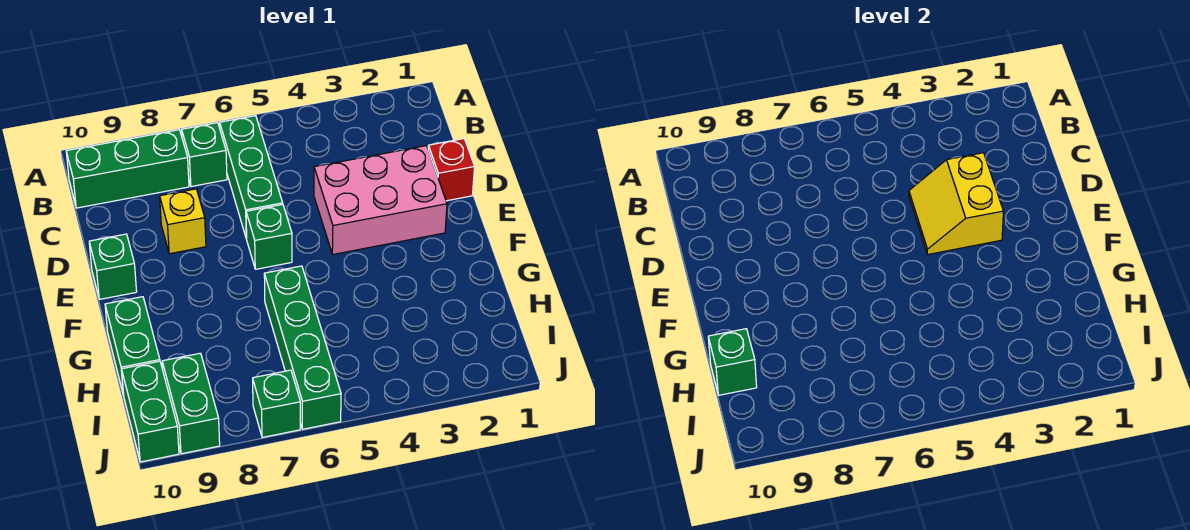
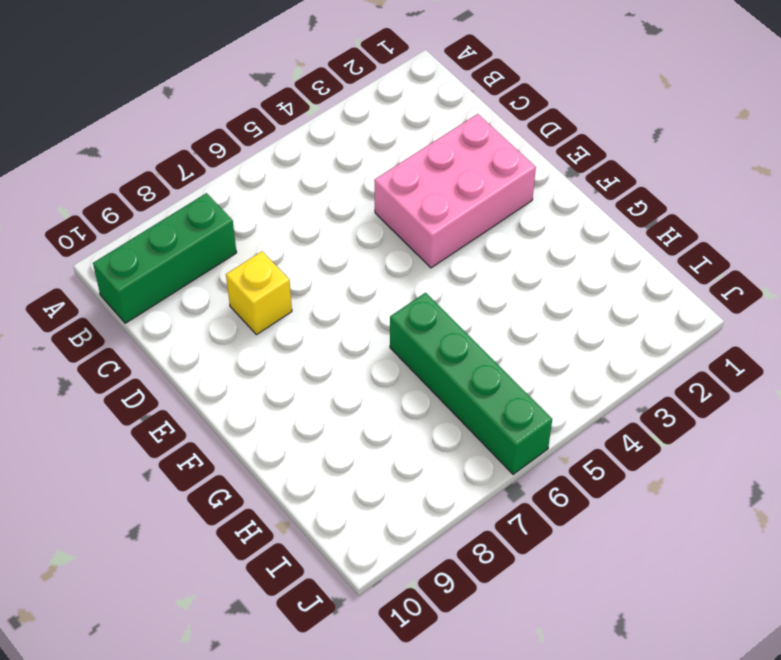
none -> green 1x3 brick [220,116,283,239]
none -> green 1x1 brick [182,123,227,187]
none -> red 1x1 brick [428,139,475,201]

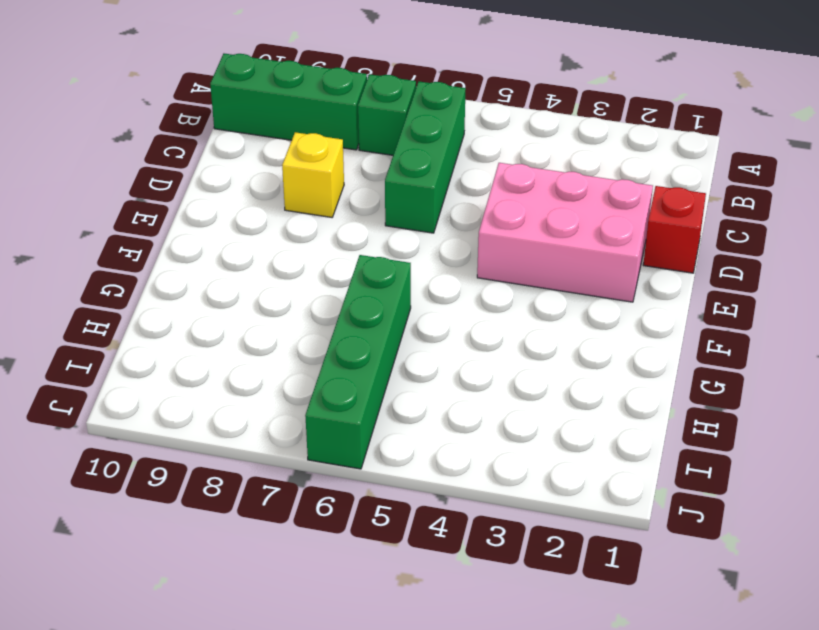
none -> green 1x1 brick [246,204,292,269]
none -> green 1x1 brick [89,234,137,299]
none -> green 1x2 brick [105,297,160,395]

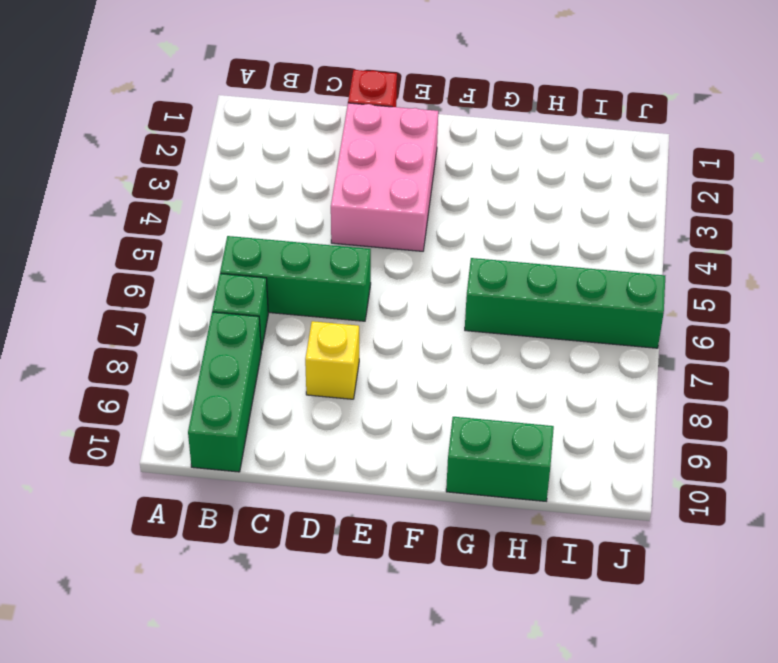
none -> green 1x1 brick [246,204,292,269]
none -> green 1x1 brick [89,234,137,299]
none -> green 1x2 brick [162,353,220,454]

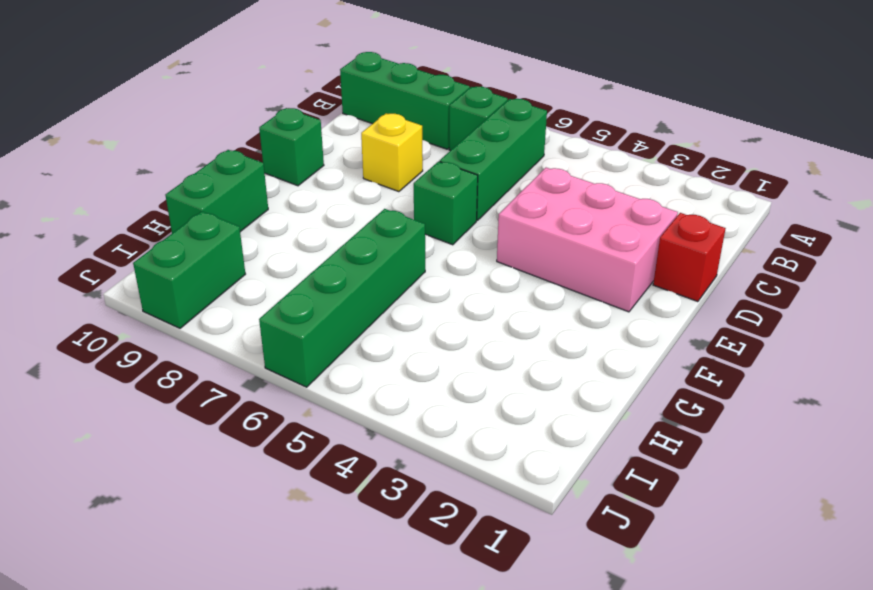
none -> green 1x2 brick [122,361,179,462]
none -> green 1x1 brick [253,370,300,437]
none -> yellow 2x2 slope [909,153,1003,254]

